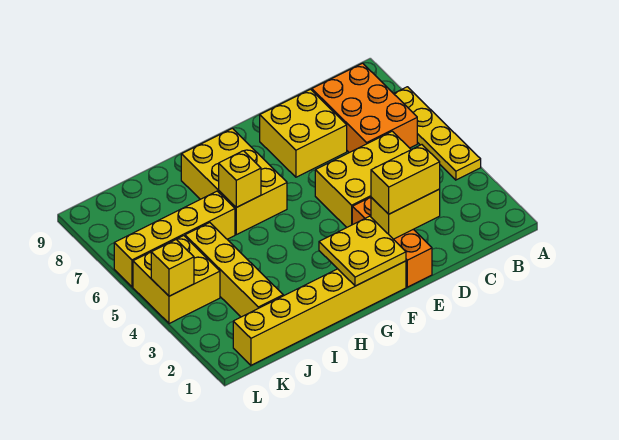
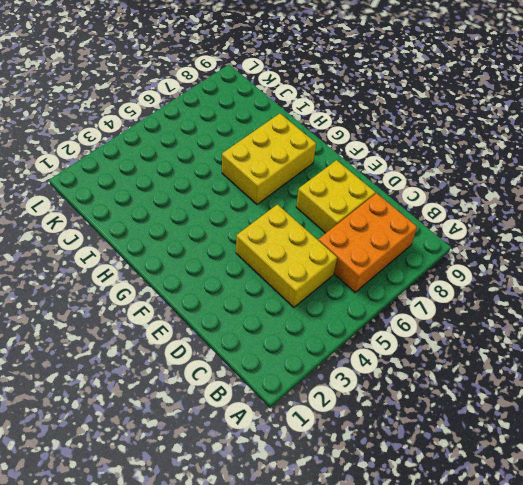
none -> yellow 1x4 plate [394,87,481,180]
none -> orange 1x3 brick [352,197,432,287]
none -> yellow 1x6 brick [233,261,406,365]

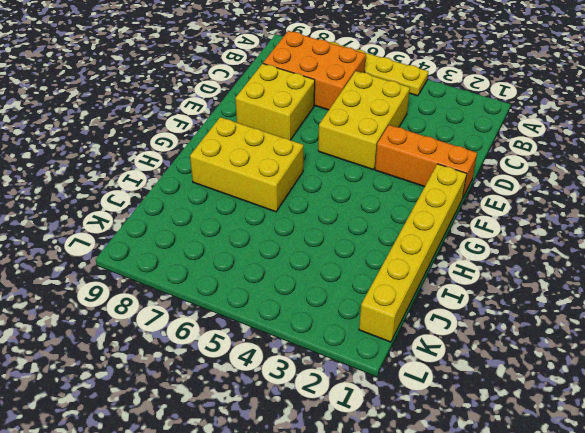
none -> yellow 1x4 brick [114,191,235,287]
none -> yellow 1x4 brick [185,223,283,317]
none -> yellow 2x2 brick [133,236,220,324]

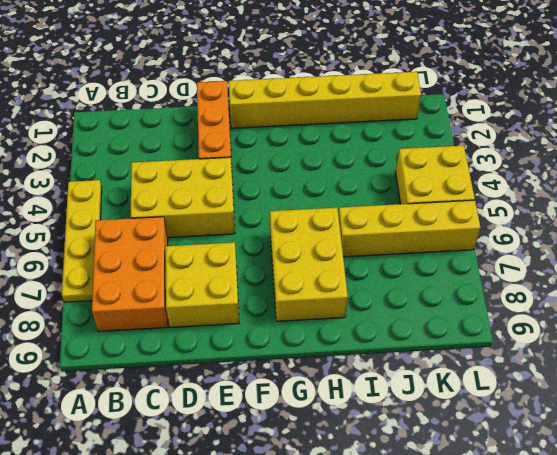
none -> yellow 1x4 brick [185,223,283,317]
none -> yellow 1x2 brick [371,189,440,239]
none -> yellow 2x2 plate [319,216,406,286]

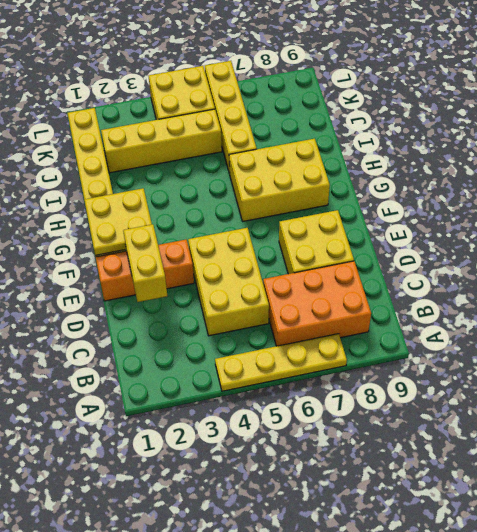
none -> yellow 1x1 brick [219,151,261,207]
none -> yellow 1x1 brick [151,240,194,296]
none -> yellow 1x2 brick [371,145,440,214]

